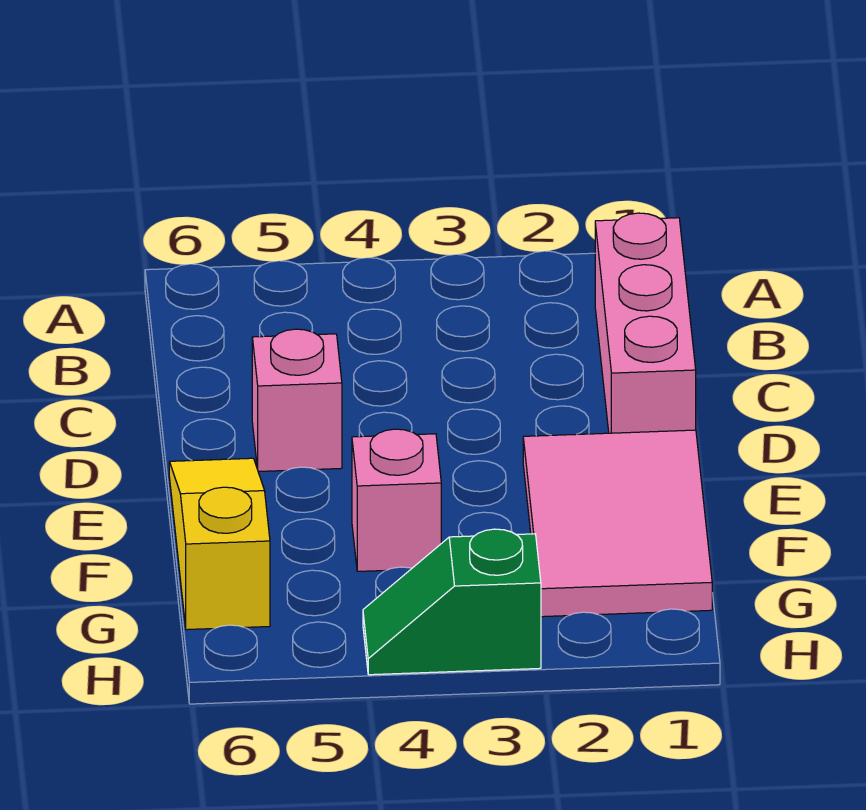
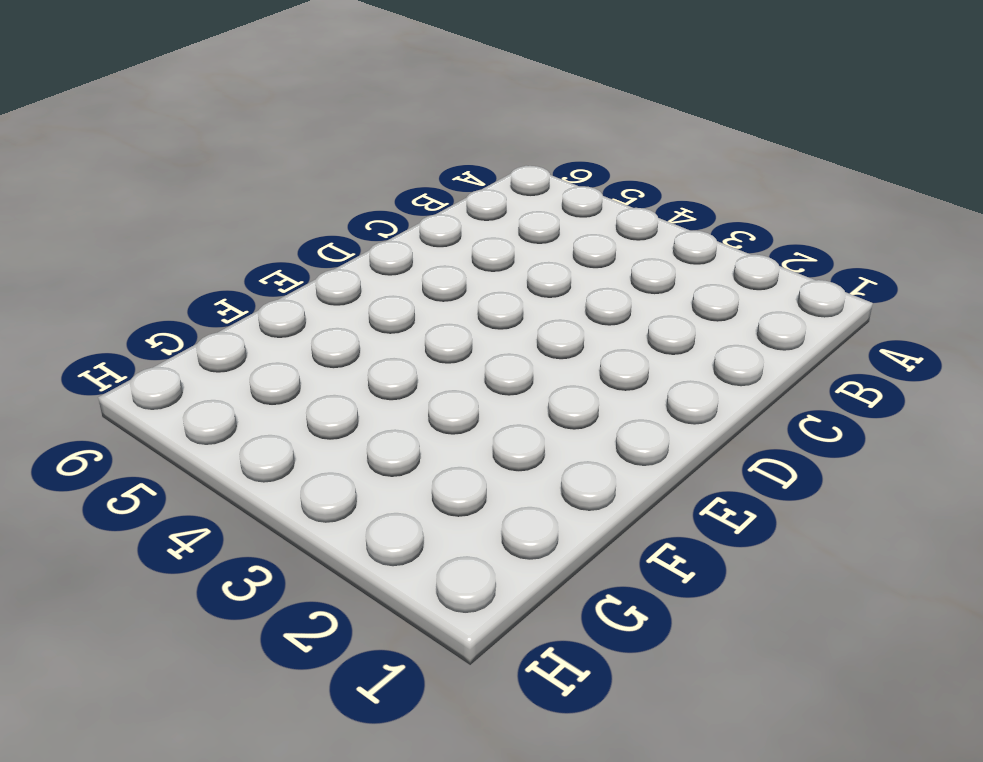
none -> pink 1x3 brick [595,213,696,433]
none -> pink 1x1 brick [252,329,342,472]

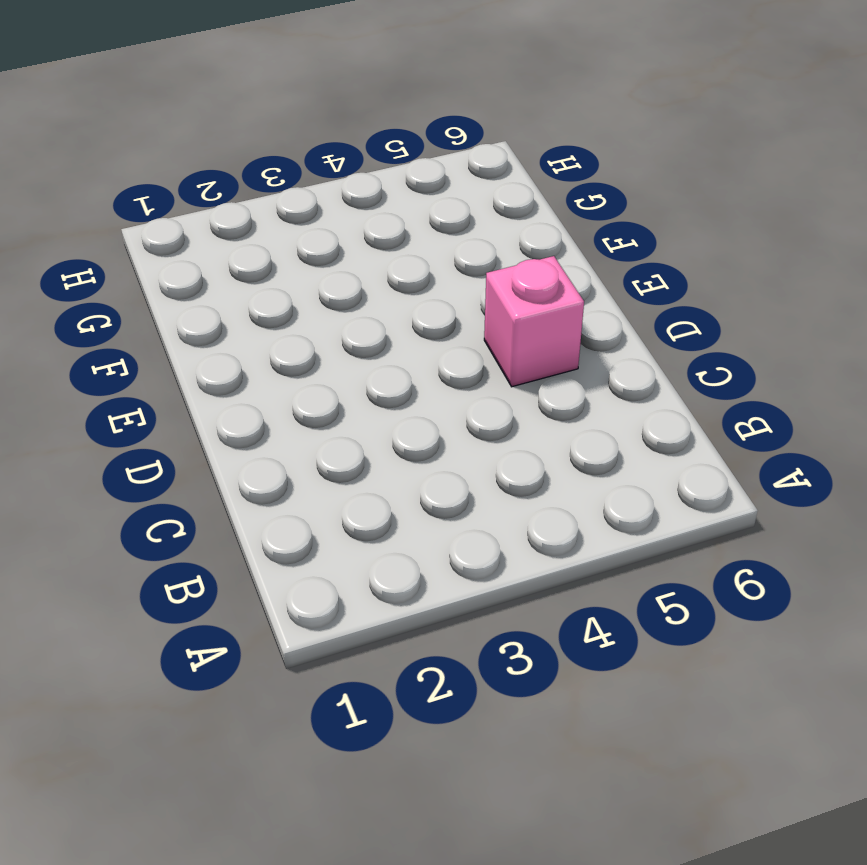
none -> pink 1x3 brick [595,213,696,433]
none -> pink 2x3 tile [523,430,712,617]

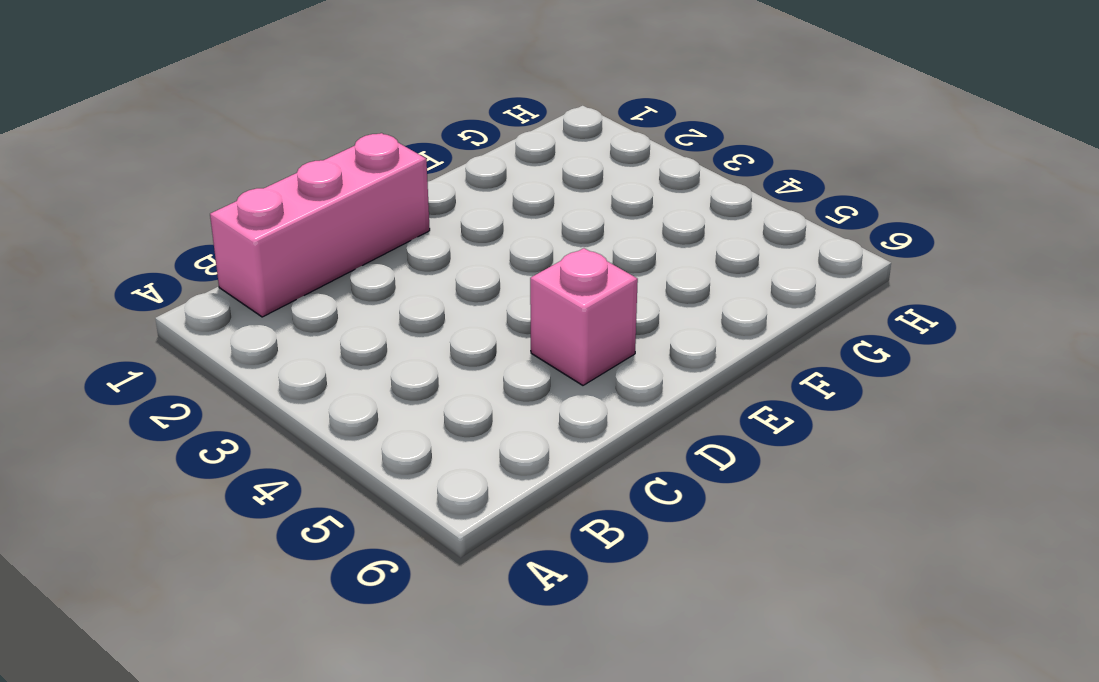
none -> pink 2x3 tile [523,430,712,617]
none -> yellow 1x3 slope [169,458,270,630]

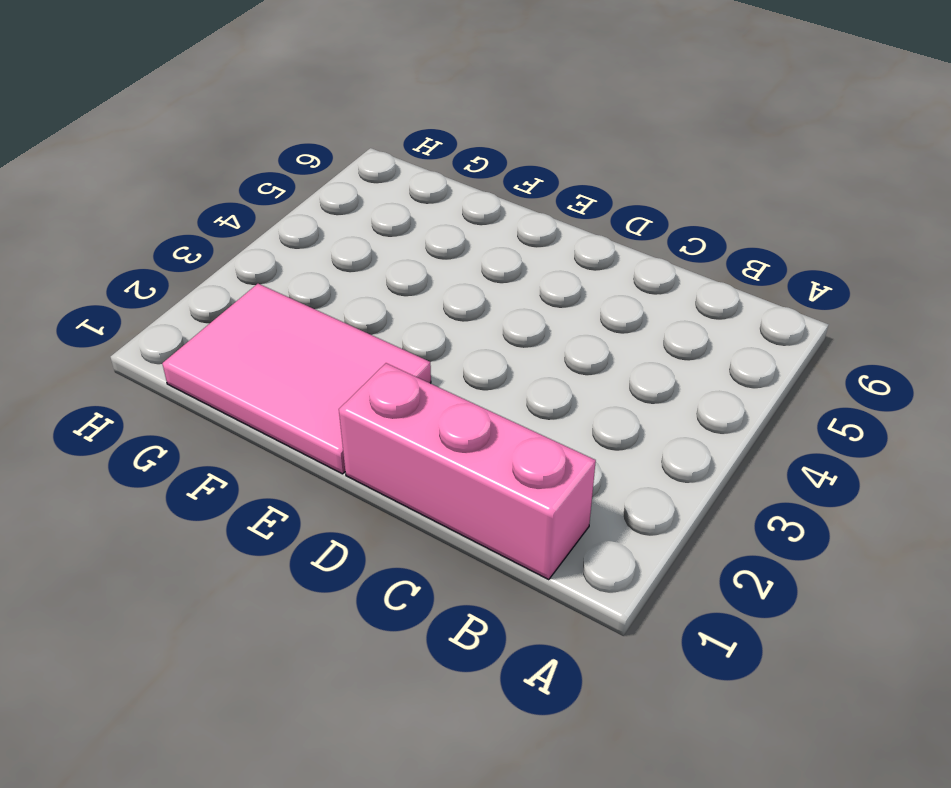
none -> pink 1x1 brick [252,329,342,472]
none -> yellow 1x3 slope [169,458,270,630]

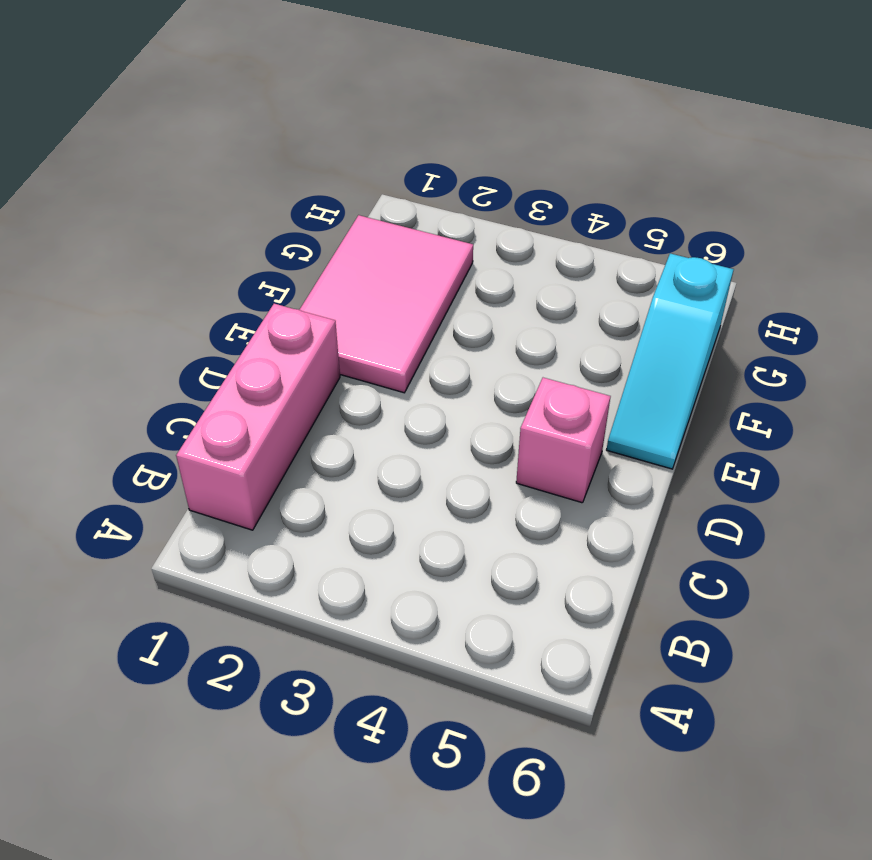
cyan 1x3 slope [607,254,734,469] -> yellow 1x3 slope [169,458,270,630]
none -> pink 1x1 brick [352,429,441,571]
none -> green 1x2 slope [363,529,541,675]

